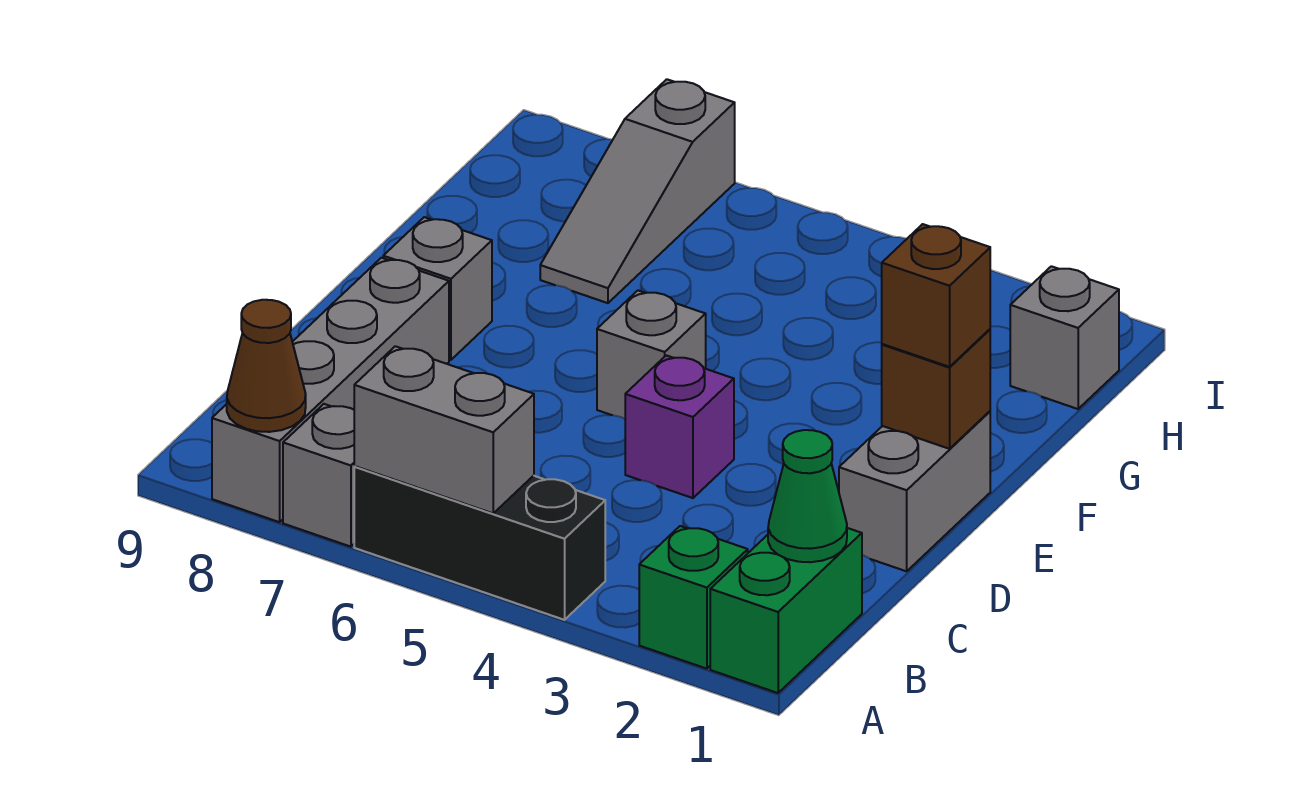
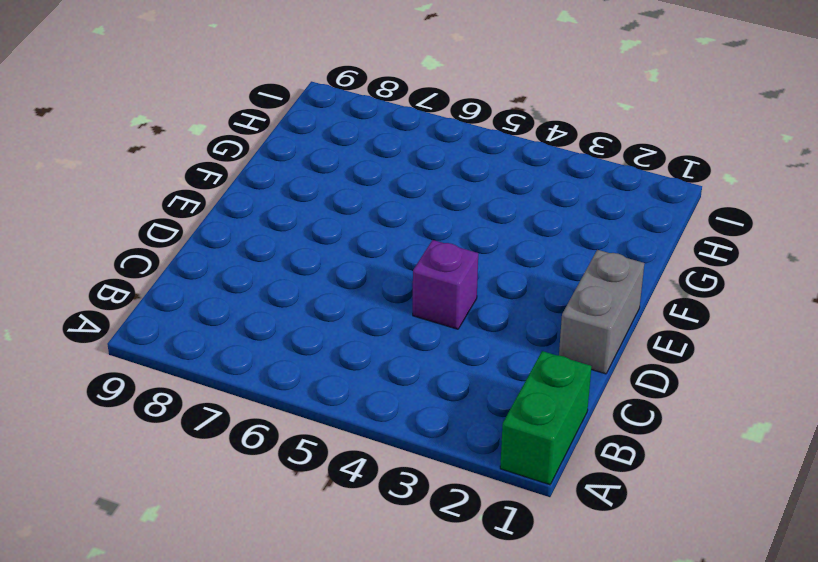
none -> green 1x1 brick [639,526,748,669]
none -> black 1x3 brick [354,466,605,620]
none -> grey 1x1 brick [283,404,355,547]

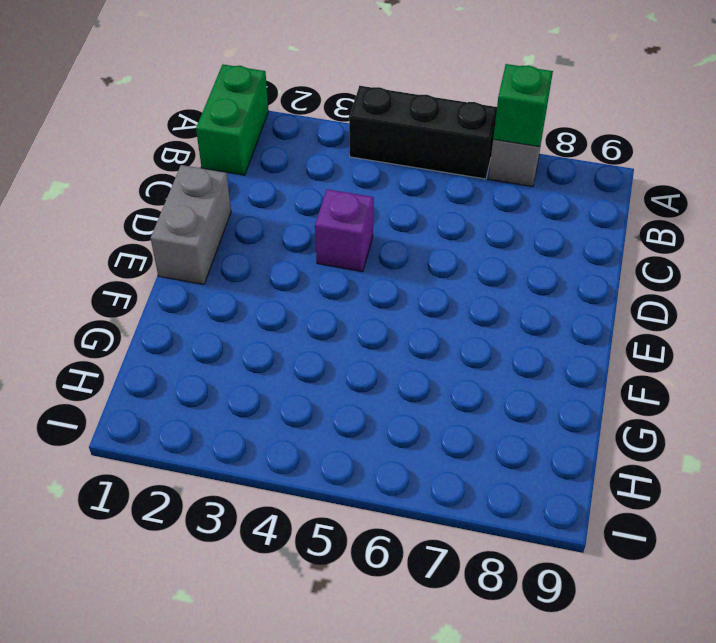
green 1x1 brick [493,64,553,147] -> green 1x1 brick moved to [639,526,748,669]
none -> grey 1x4 brick [212,258,449,522]
none -> grey 1x1 brick [597,291,706,419]
none -> grey 1x1 brick [383,217,492,360]

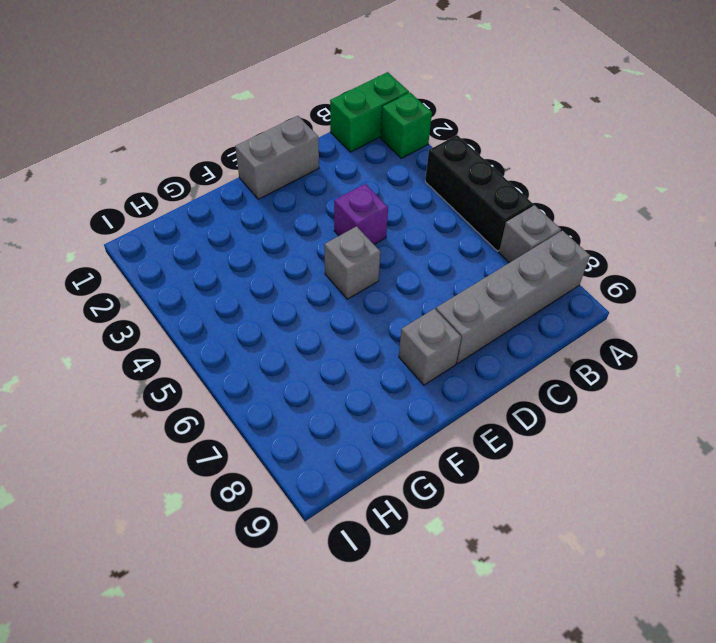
none -> grey 1x3 slope [540,79,735,303]
none -> grey 1x1 brick [1010,266,1119,409]
none -> grey 1x2 brick [354,346,534,513]

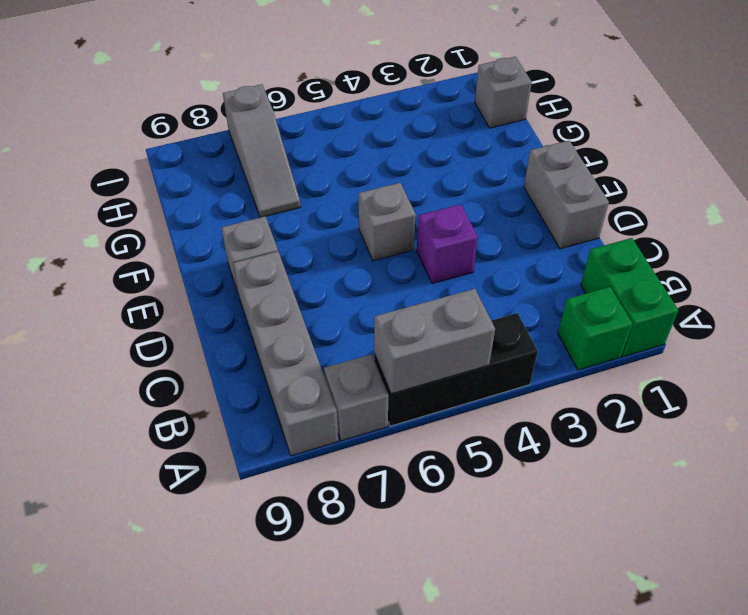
none -> brown 1x1 cone [227,300,306,432]
none -> green 1x1 cone [768,430,847,562]
none -> brown 1x1 brick [882,329,990,449]

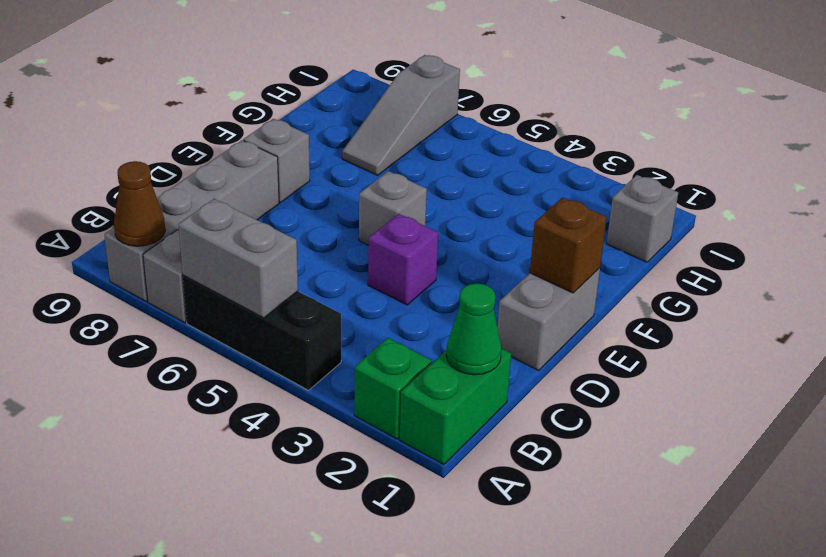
none -> brown 1x1 brick [882,224,990,367]

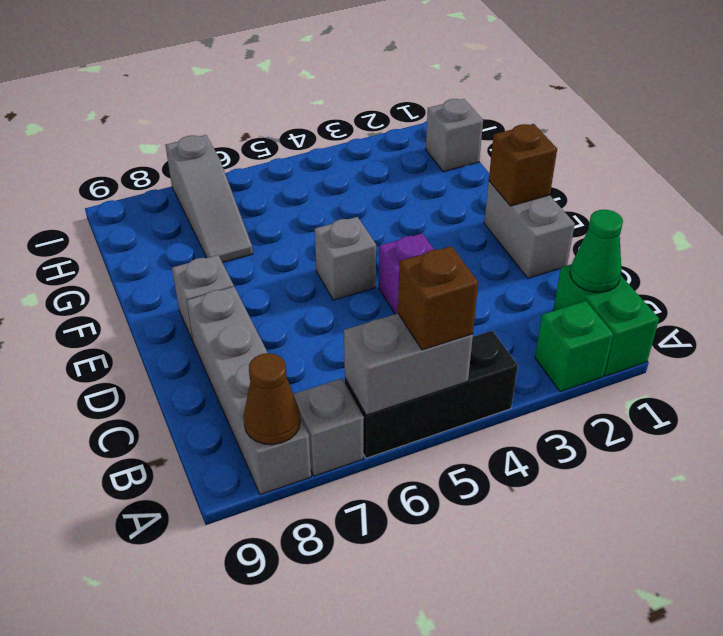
brown 1x1 brick [398,246,478,350] -> brown 1x1 brick moved to [882,224,990,367]

